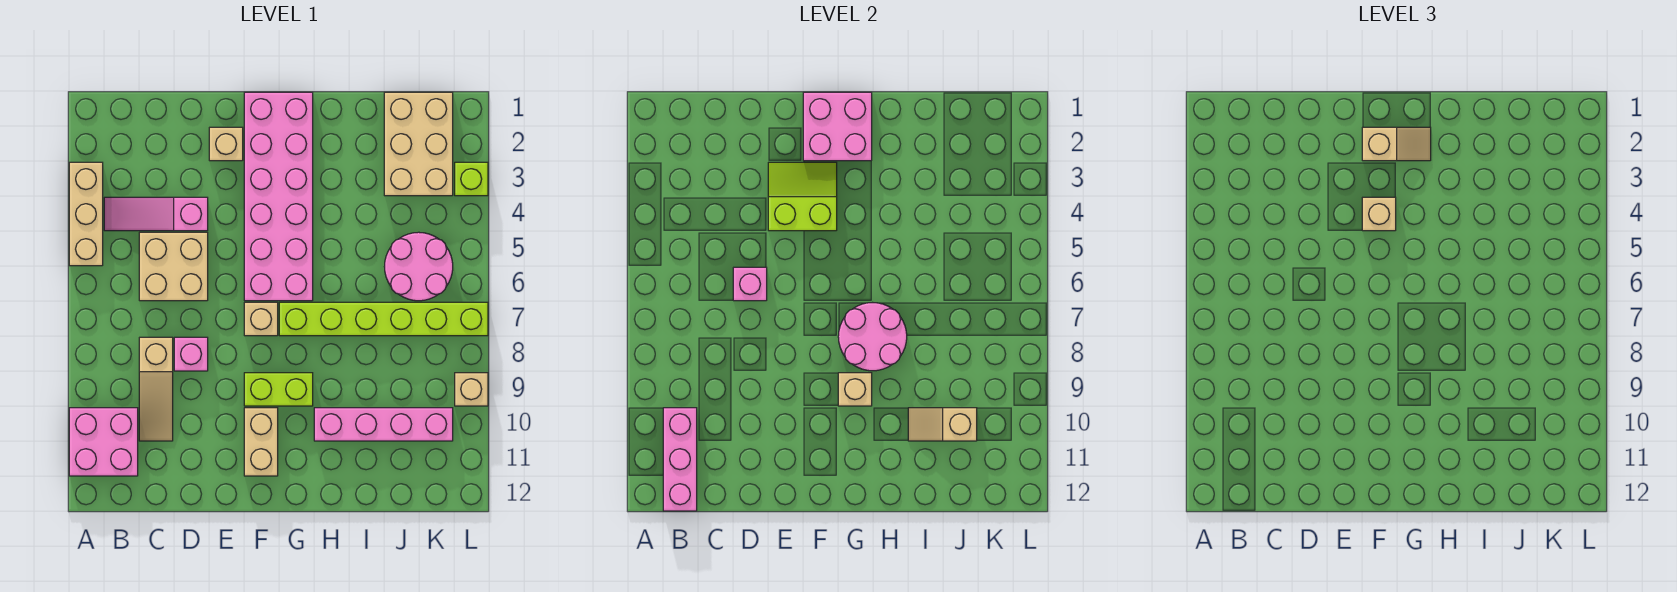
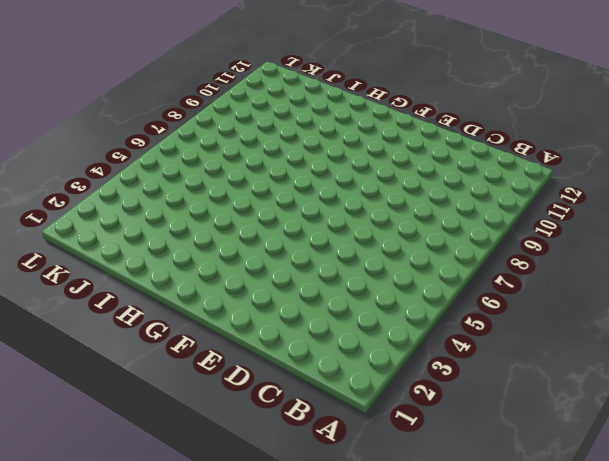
none -> tan 1x3 brick [69,162,103,266]
none -> pink 2x2 brick [69,408,138,476]
none -> pink 1x3 slope [104,197,208,231]

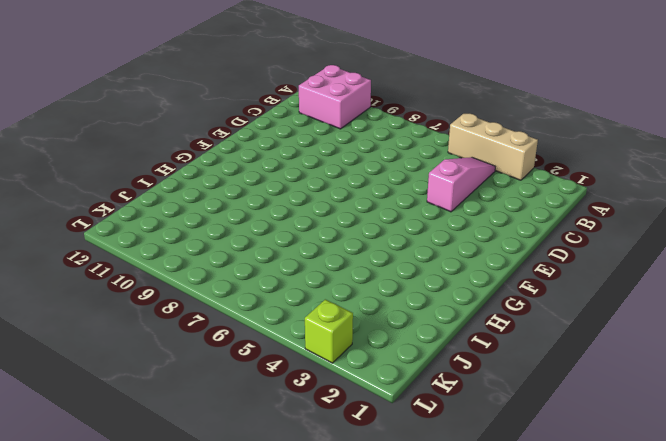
none -> tan 2x2 brick [139,232,208,301]
none -> tan 1x3 slope [139,337,173,441]
none -> pink 1x1 brick [174,337,208,371]

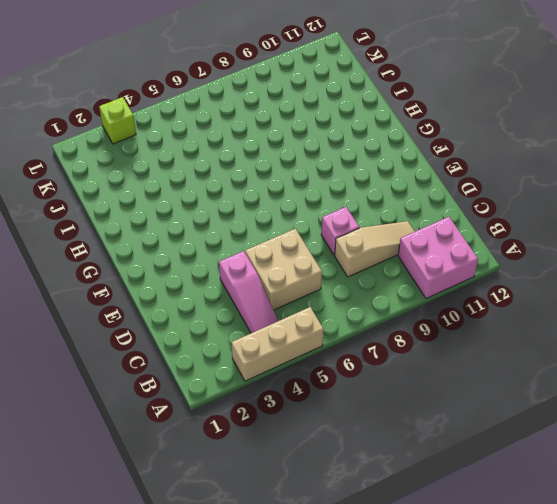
none -> tan 1x1 brick [209,127,243,161]
none -> pink 2x6 brick [244,92,313,301]
none -> tan 1x1 brick [244,302,278,336]

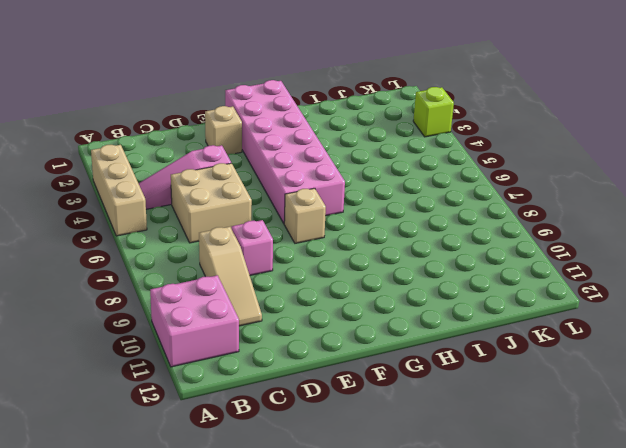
none -> lime 1x2 brick [244,373,313,406]
none -> tan 1x2 brick [244,408,278,476]
none -> lime 1x6 brick [279,302,488,336]

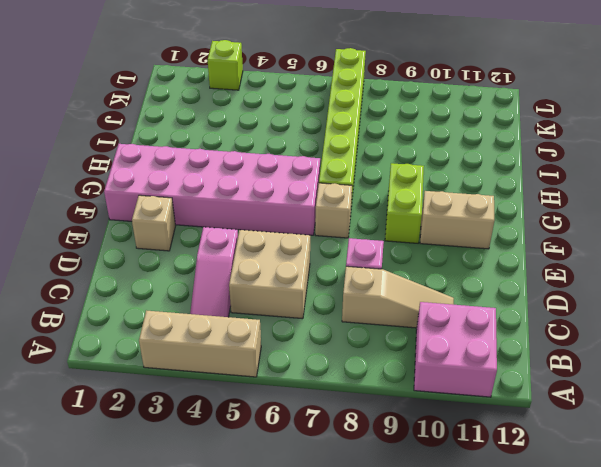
none -> pink 1x4 brick [314,408,453,441]
none -> tan 2x3 brick [384,92,453,196]
none -> pink 2x2 round brick [384,232,453,301]

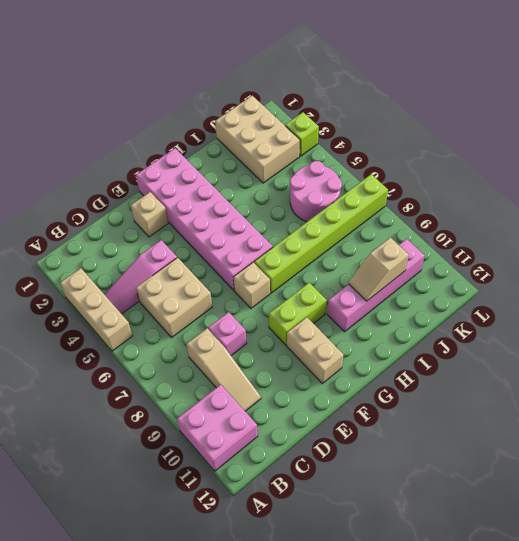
none -> tan 1x1 brick [455,373,488,406]
none -> pink 1x3 brick [663,408,697,511]
none -> pink 1x1 brick [733,267,767,301]

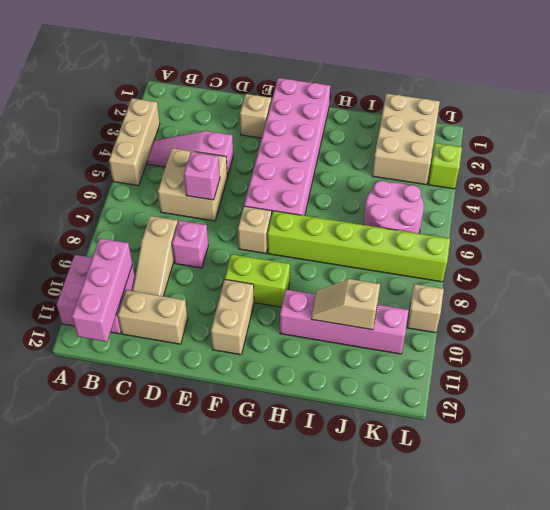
tan 1x2 brick [118,290,188,344] -> none
none -> lime 2x2 slope [768,162,837,231]
none -> pink 2x2 brick [803,92,872,161]
none -> pink 2x2 round brick [838,303,907,371]

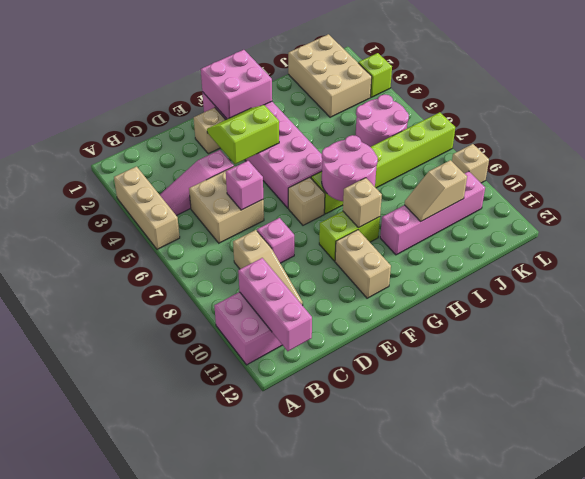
none -> tan 1x2 slope [1362,127,1431,161]
none -> tan 1x1 brick [1362,197,1396,231]

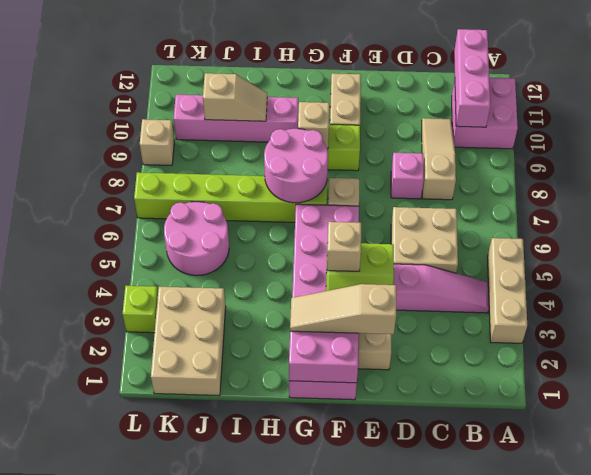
tan 1x3 slope [290,284,396,334] -> tan 1x2 slope [1362,127,1431,161]
none -> pink 1x1 brick [733,267,767,301]

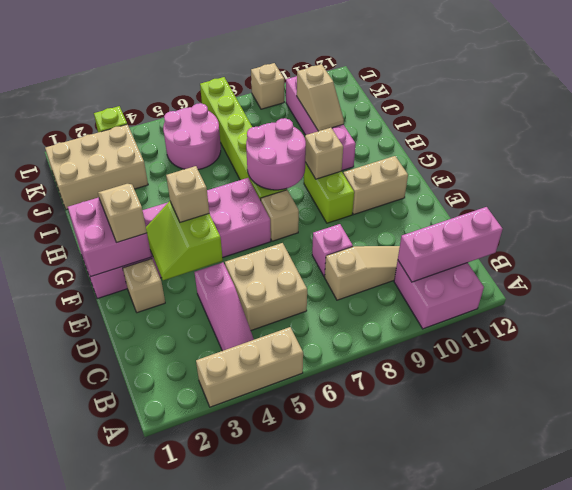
none -> pink 1x1 brick [733,267,767,301]

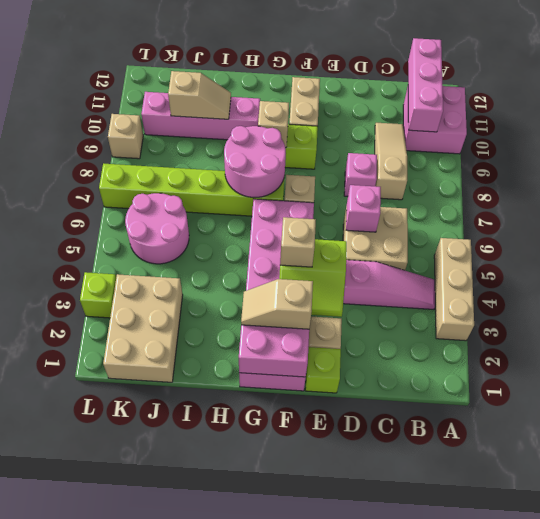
lime 1x1 brick [305,347,341,393] -> none

